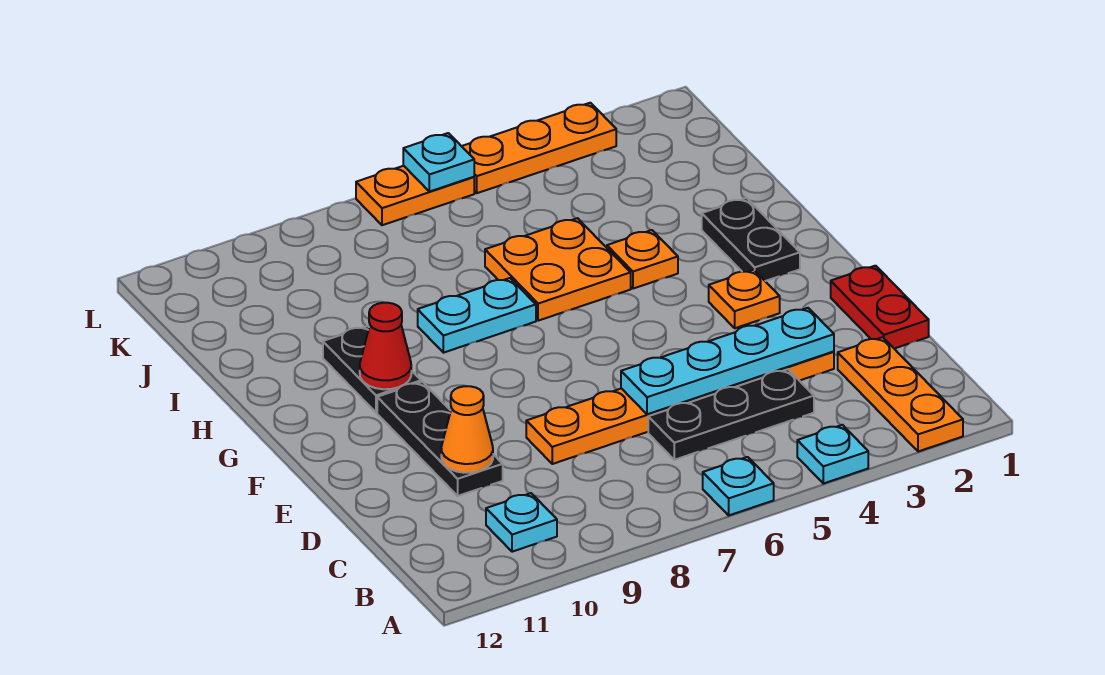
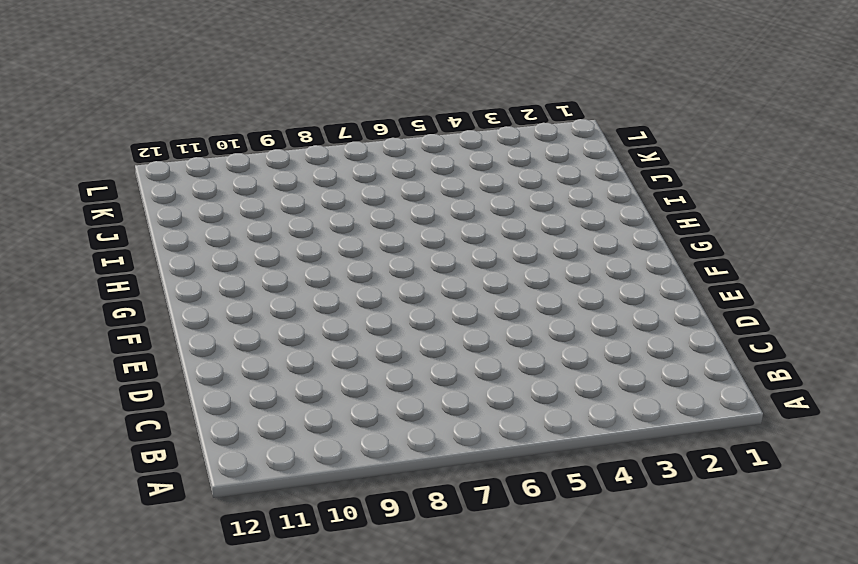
none -> orange 1x3 plate [838,337,963,452]
none -> cyan 1x1 plate [797,425,868,484]
none -> cyan 1x1 plate [703,457,774,515]

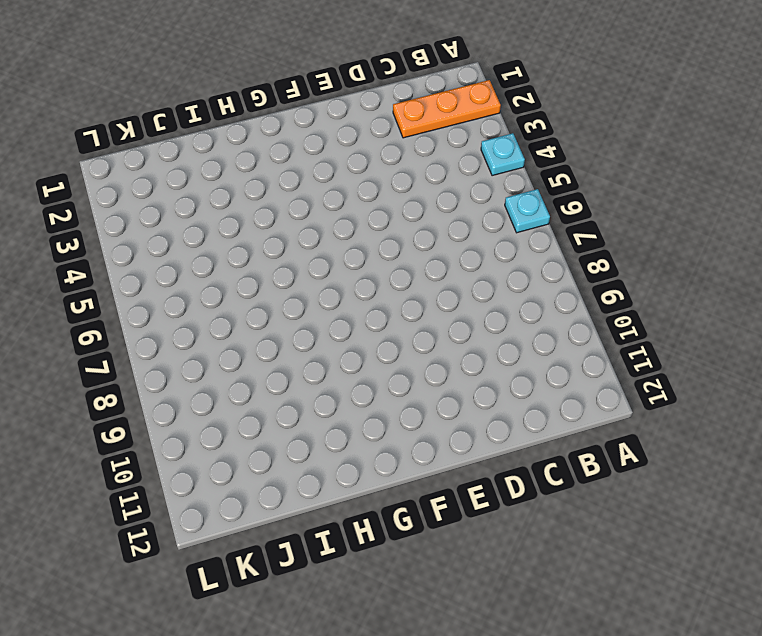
none -> cyan 1x1 plate [486,493,557,552]
none -> black 1x3 plate [648,369,814,460]
none -> red 1x2 plate [831,266,929,349]

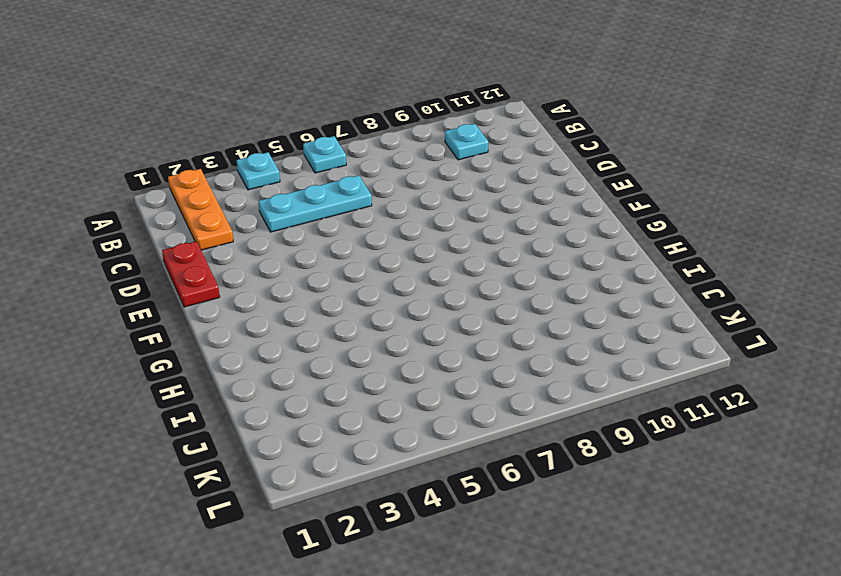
cyan 1x3 plate [259,175,372,232] -> black 1x3 plate [648,369,814,460]
none -> orange 1x6 plate [526,351,834,464]
none -> black 1x3 plate [377,382,503,496]
none -> orange 1x1 plate [709,270,780,328]

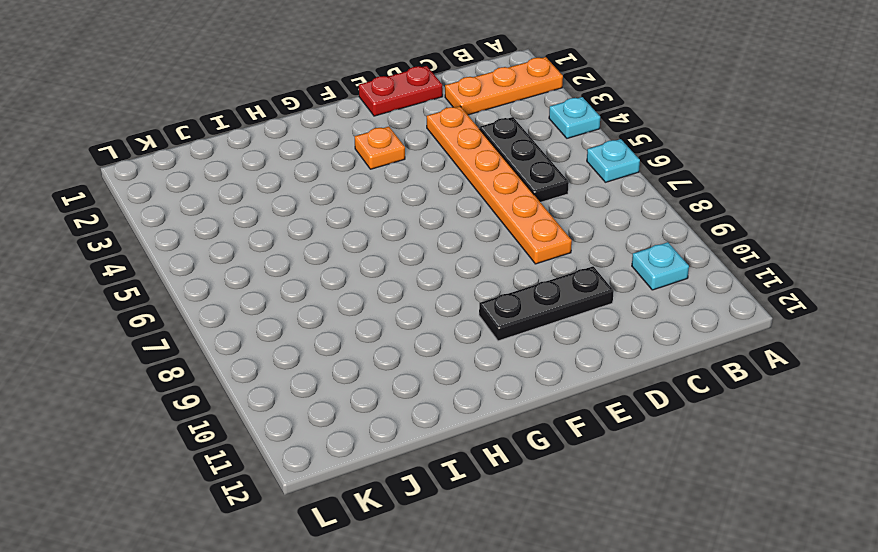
none -> black 1x2 plate [702,198,800,281]
none -> black 1x2 plate [323,326,421,412]
none -> orange 1x1 plate [607,230,678,289]

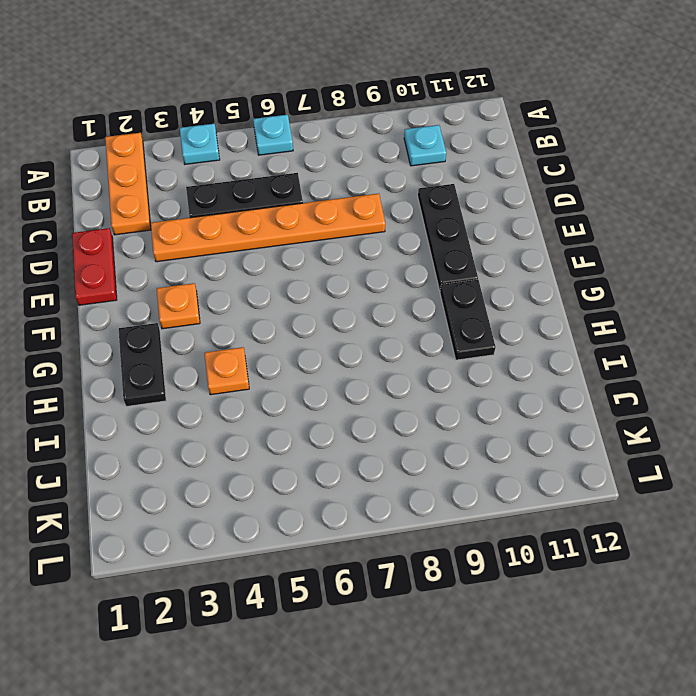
none -> orange 2x2 plate [485,218,631,321]
none -> cyan 1x2 plate [418,278,536,353]
none -> orange 1x3 plate [462,103,616,193]

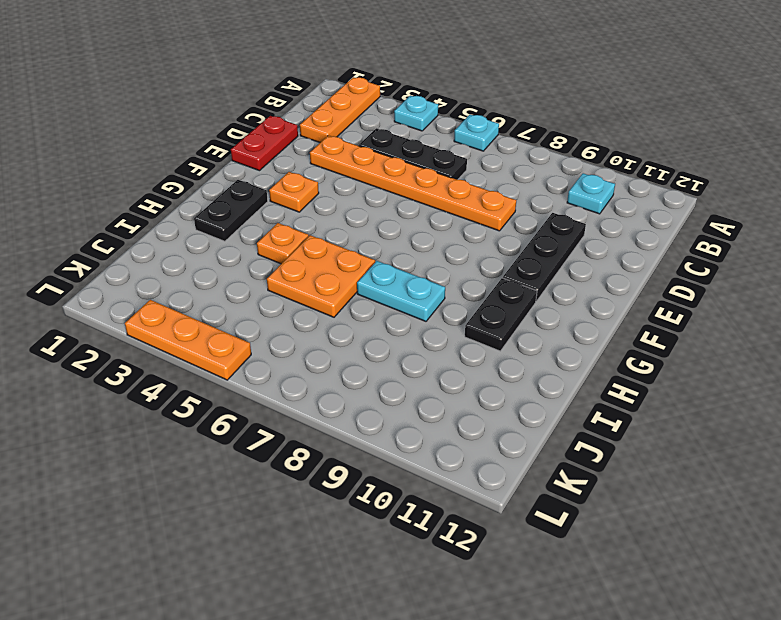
none -> orange 1x2 plate [356,166,474,225]
none -> cyan 1x4 plate [621,308,834,414]
none -> orange 1x1 cone [441,386,493,473]

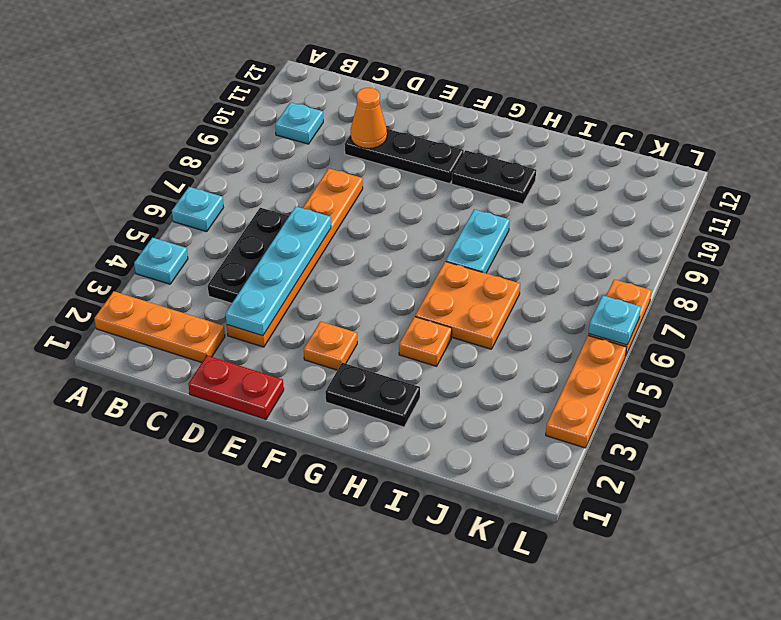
none -> red 1x1 cone [360,303,411,389]

